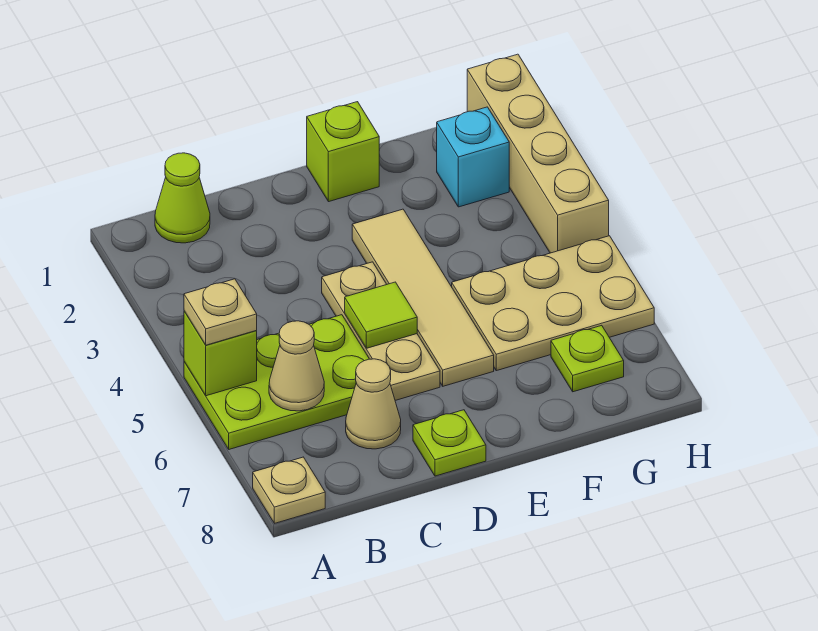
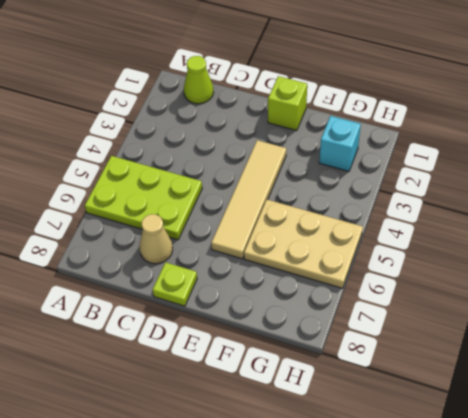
none -> tan 1x1 plate [253,457,325,523]
none -> tan 1x3 plate [322,262,440,400]
none -> lime 1x1 plate [551,325,624,392]

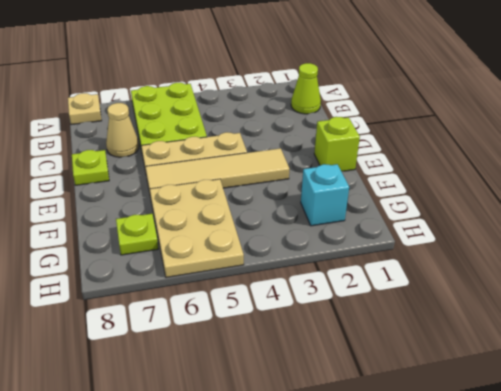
none -> tan 1x4 brick [467,54,609,253]
none -> lime 1x1 brick [184,311,257,396]
none -> tan 1x1 cone [269,321,324,411]

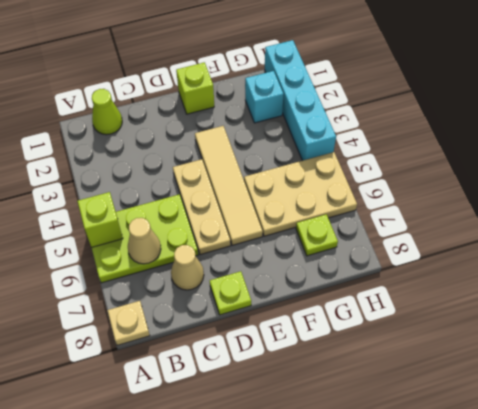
cyan 1x4 brick [265,40,336,161] -> tan 1x4 brick [467,54,609,253]
none -> lime 1x1 tile [345,282,417,348]
none -> tan 1x1 plate [184,279,257,345]

